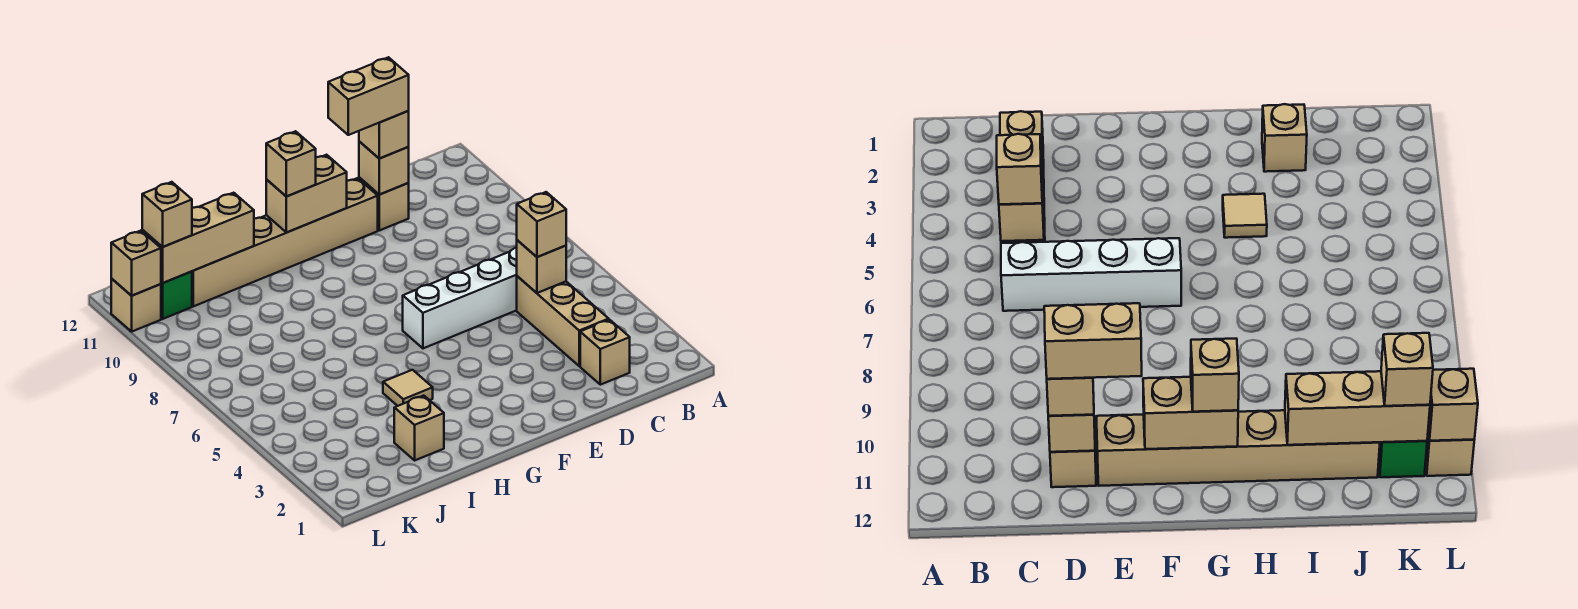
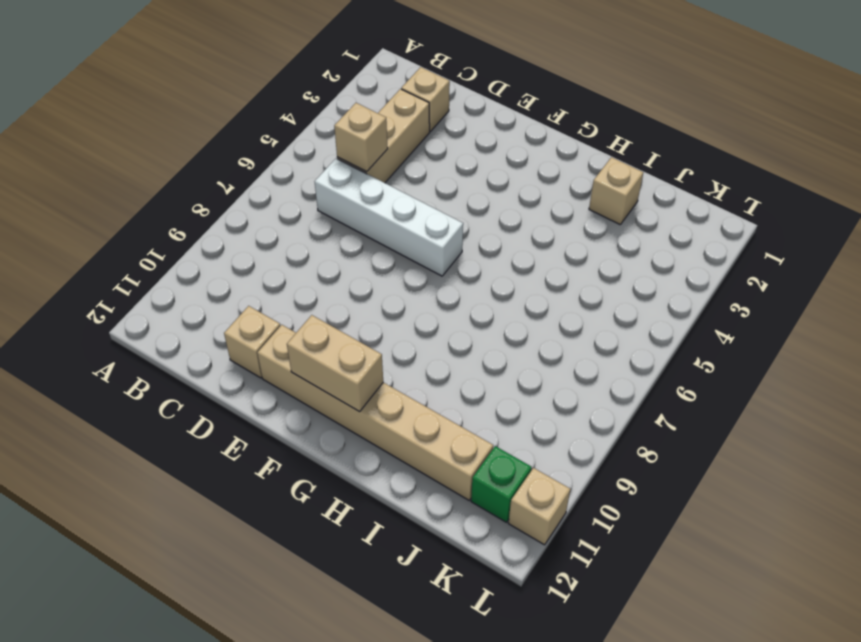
none -> tan 1x1 tile [383,370,433,406]
none -> tan 1x1 brick [359,142,409,195]
none -> tan 1x3 brick [142,193,254,283]

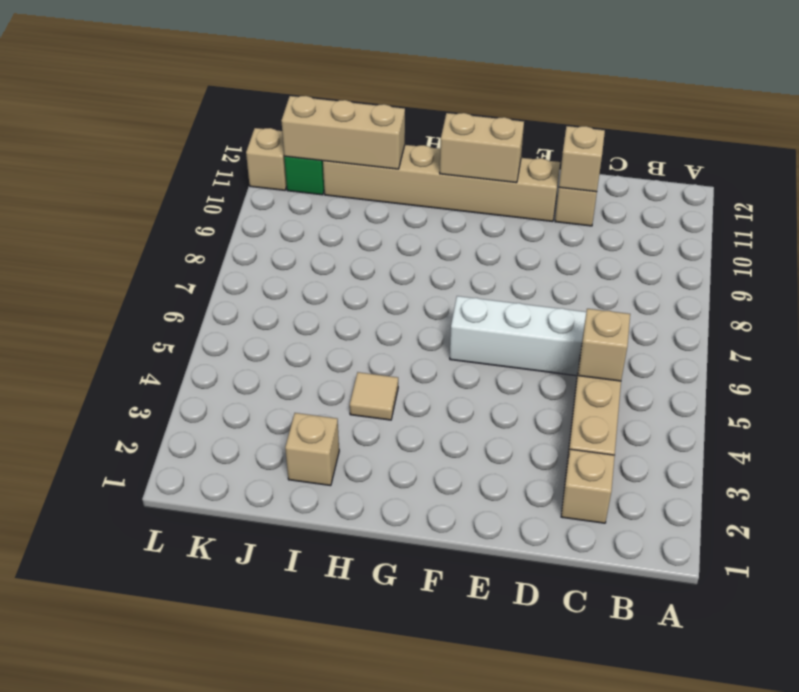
none -> tan 1x1 brick [111,231,161,296]
none -> tan 1x1 brick [517,192,566,257]
none -> tan 1x1 brick [359,111,409,159]

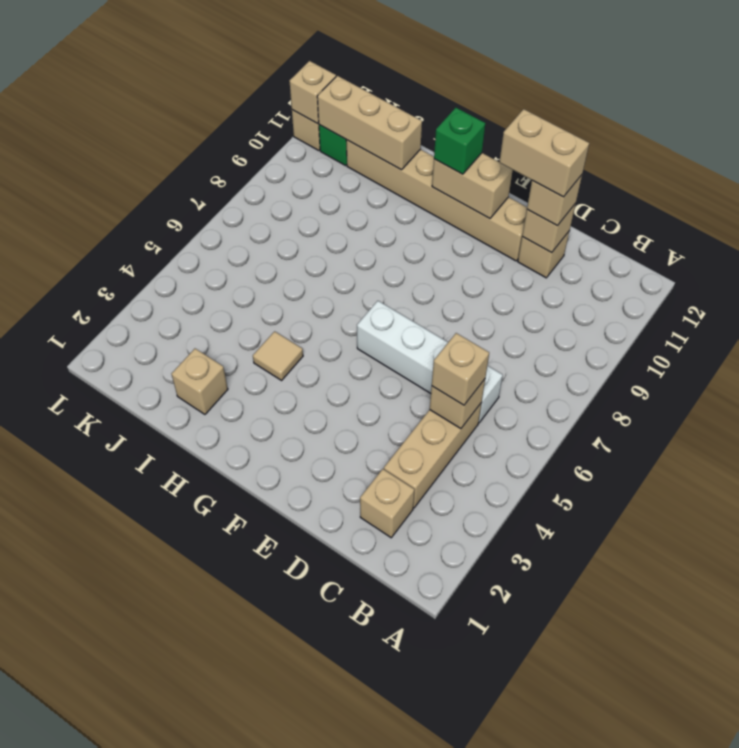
green 1x1 brick [434,108,485,174] -> tan 1x1 brick [266,131,316,197]
none -> tan 1x1 brick [142,182,192,247]

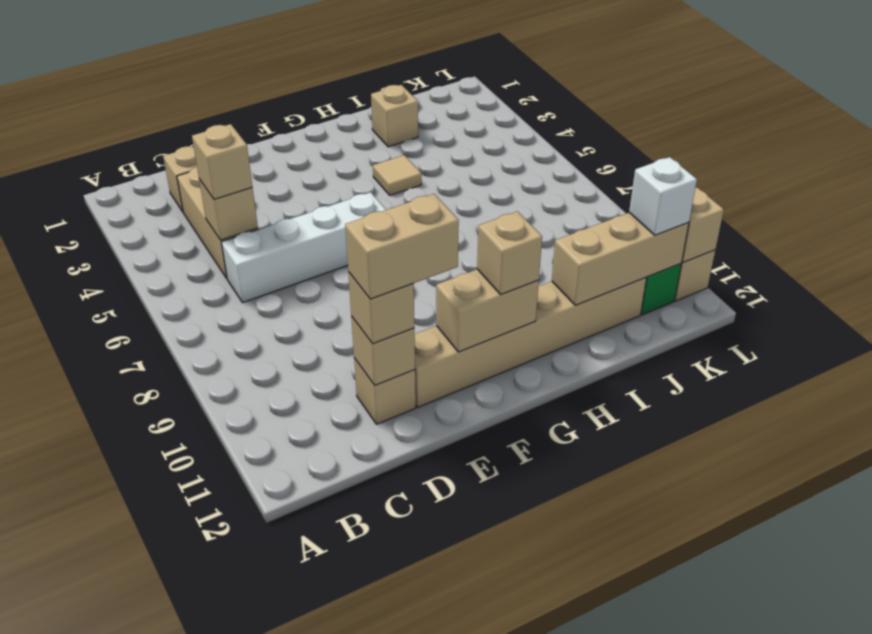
white 1x1 brick [629,157,697,235] -> tan 1x1 brick [142,182,192,247]

